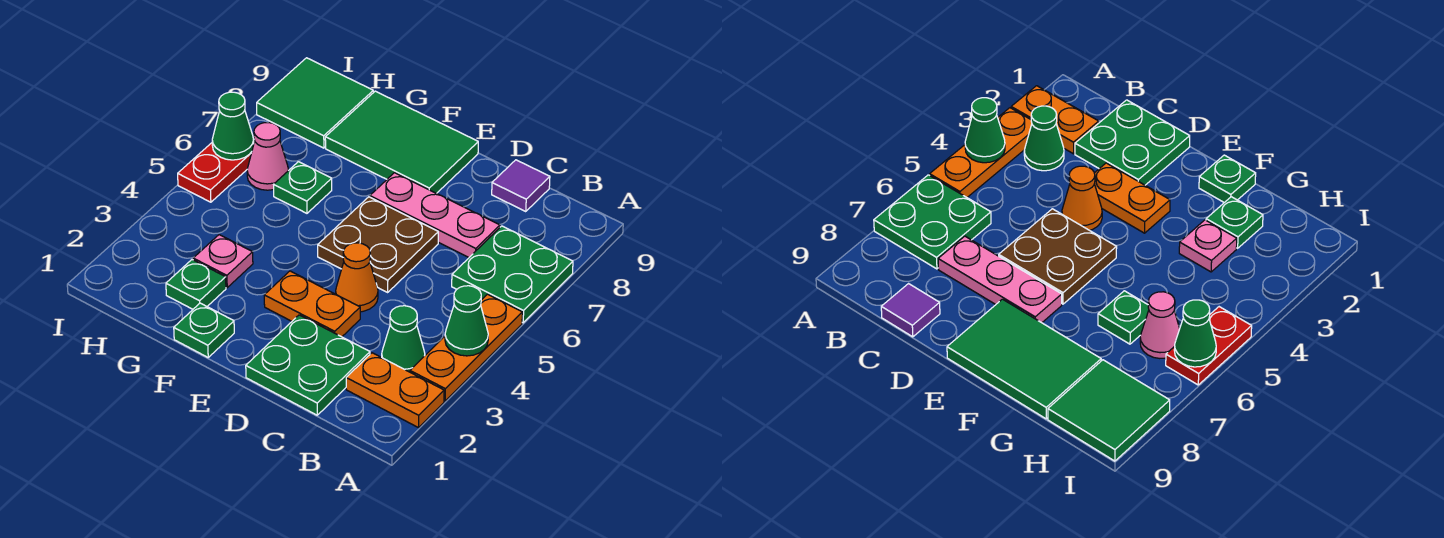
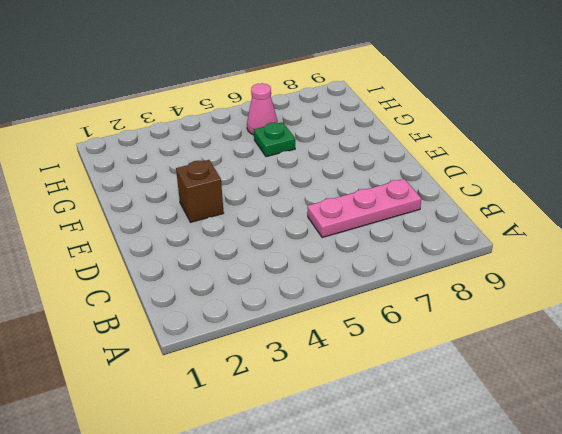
pink 1x3 plate [308,179,421,238] -> pink 1x3 plate turned to [370,173,500,257]
brown 1x1 brick [176,160,224,222] -> orange 1x2 plate [264,271,360,337]
none -> orange 1x2 plate [346,353,444,428]
none -> orange 1x3 plate [410,294,522,401]
none -> green 2x2 plate [452,226,573,323]

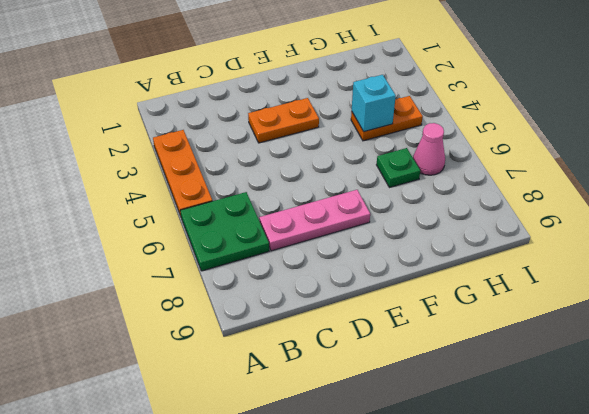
orange 1x2 plate [351,96,423,141] -> orange 1x2 plate moved to [346,353,444,428]
cyan 1x1 brick [352,75,396,132] -> none
none -> green 1x1 cone [382,306,425,372]
none -> green 2x2 plate [246,315,370,415]
none -> purple 1x1 tile [492,160,550,212]

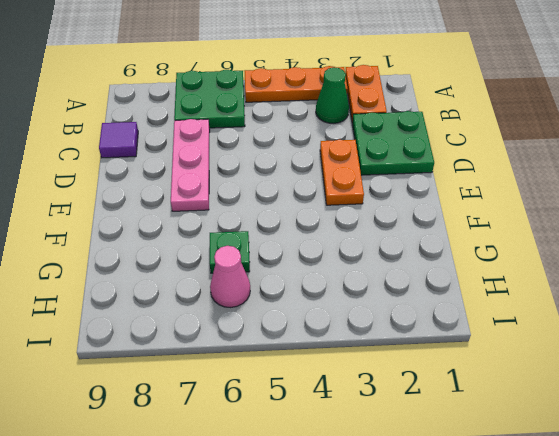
none -> orange 1x1 cone [336,243,378,312]
none -> brown 2x2 plate [318,197,438,292]
none -> green 2x3 tile [325,91,478,193]

